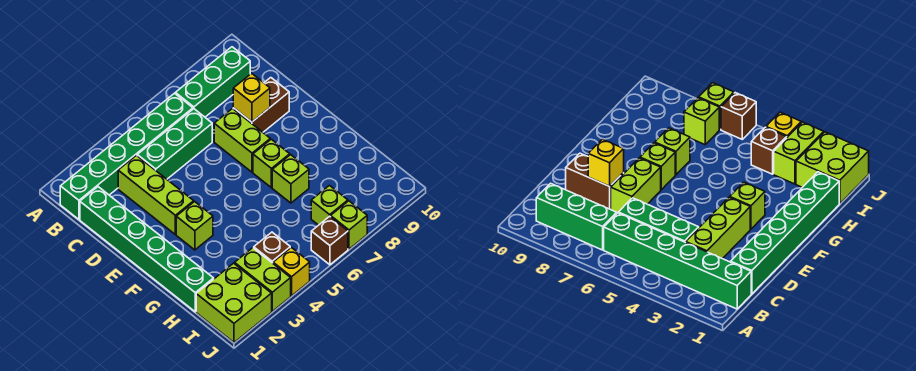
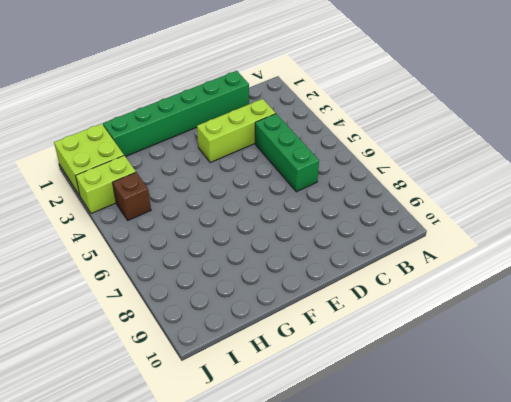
none -> green 1x6 brick [60,93,193,219]
none -> green 1x3 brick [175,47,250,117]
none -> lime 1x2 brick [214,109,270,172]

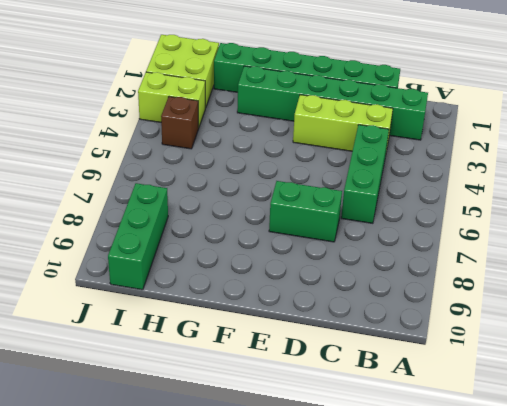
green 1x6 brick [237,66,428,140] -> green 1x6 brick turned to [60,93,193,219]
green 1x2 brick [269,181,342,242] -> lime 1x2 brick [214,109,270,172]
green 1x3 brick [108,183,168,290] -> green 1x3 brick moved to [175,47,250,117]
none -> brown 1x2 brick [233,78,289,132]
none -> lime 1x1 brick [176,202,213,250]
none -> lime 1x1 brick [253,139,290,188]

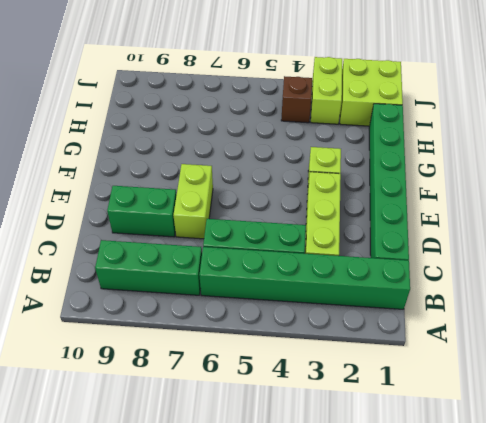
green 1x2 brick [107,186,177,237] -> brown 1x2 brick [233,78,289,132]
none -> lime 1x1 brick [253,139,290,188]
none -> lime 1x1 brick [272,155,309,203]
none -> lime 1x1 brick [311,186,348,225]

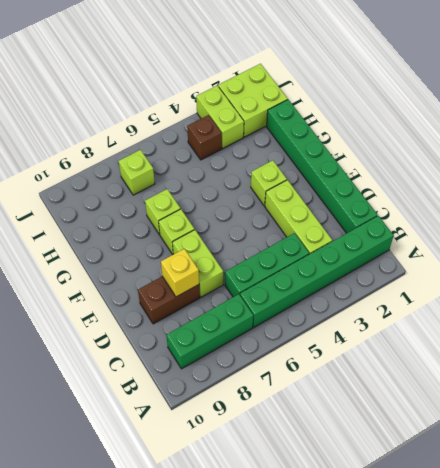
none -> yellow 1x1 brick [273,248,310,296]
none -> brown 1x1 brick [311,216,348,265]
none -> lime 1x1 brick [331,201,367,249]

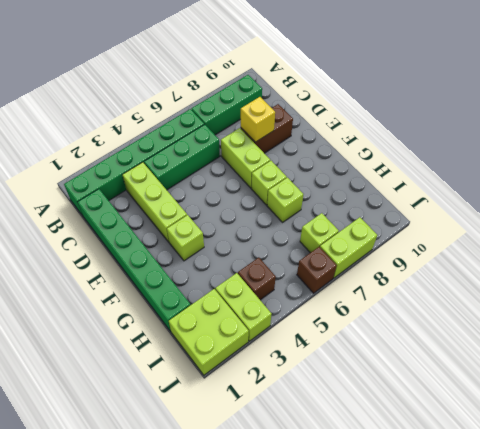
lime 1x2 brick [320,217,377,278] -> lime 1x1 brick [331,201,367,249]
none -> yellow 1x1 brick [273,248,310,296]

